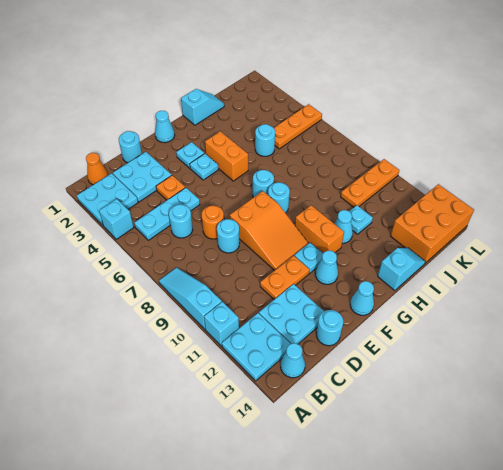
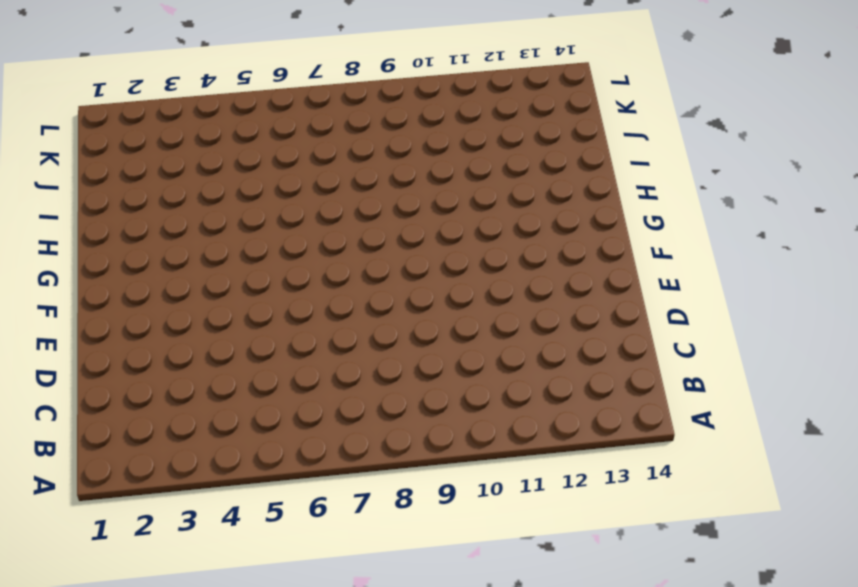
none -> cyan 2x2 plate [77,173,138,225]
none -> cyan 1x1 brick [99,199,134,239]
none -> cyan 1x3 slope [159,268,222,329]
none -> cyan 1x1 brick [204,302,239,346]

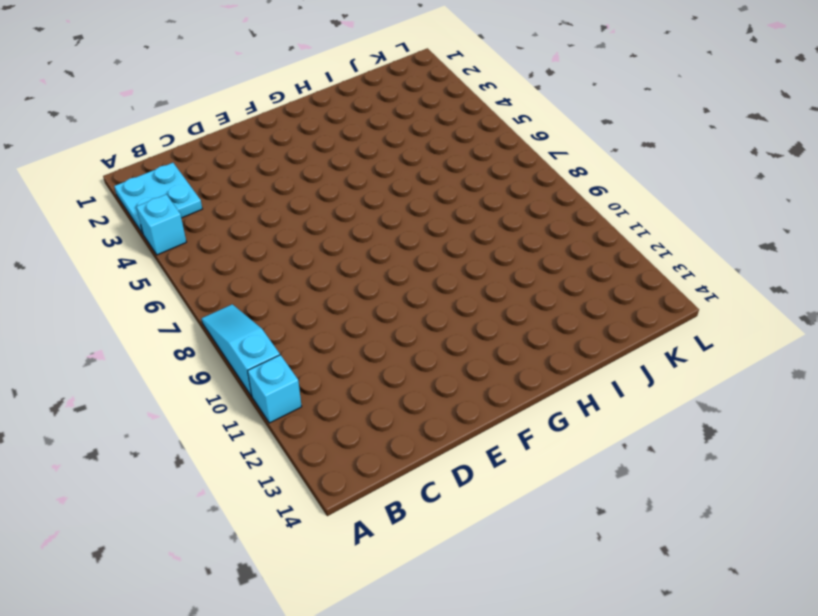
none -> cyan 2x2 plate [222,313,291,381]
none -> orange 1x1 cone [86,153,108,185]
none -> cyan 1x3 plate [134,188,200,240]
none -> cyan 1x1 cone [280,343,305,378]

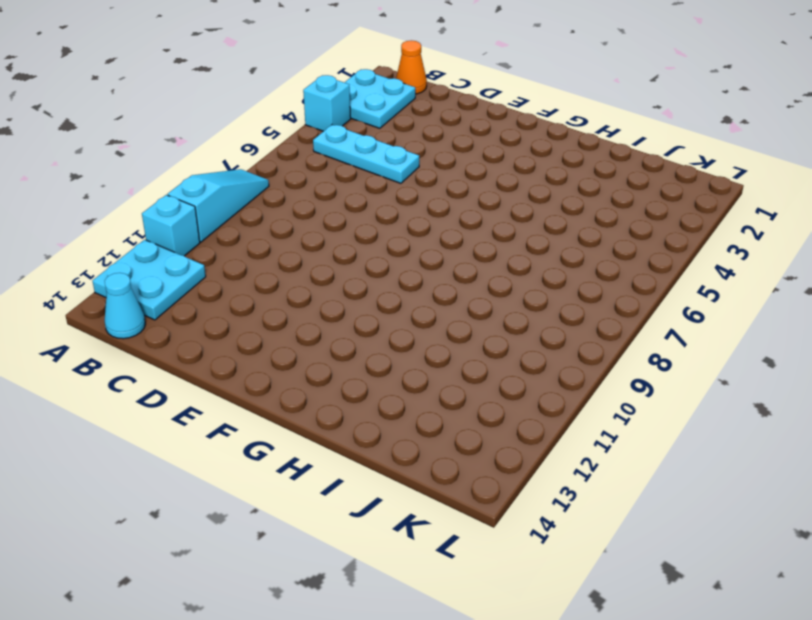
none -> cyan 2x2 plate [113,152,172,202]
none -> cyan 1x1 round brick [169,204,193,238]
none -> cyan 2x2 plate [259,284,324,344]
none -> cyan 1x1 round brick [119,131,142,163]

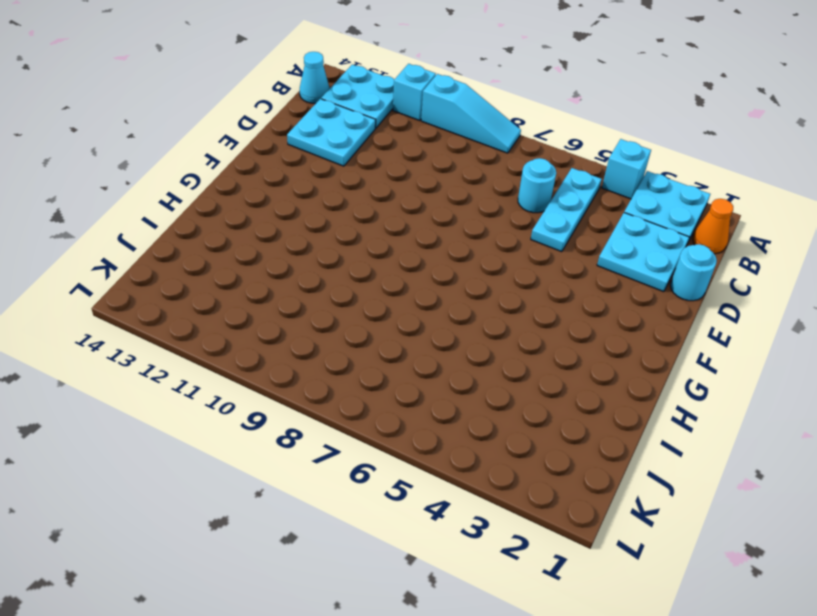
none -> orange 1x1 plate [156,175,185,200]
none -> orange 1x1 round brick [202,206,224,239]
none -> cyan 1x1 round brick [217,219,240,253]
none -> orange 1x2 plate [260,256,310,299]

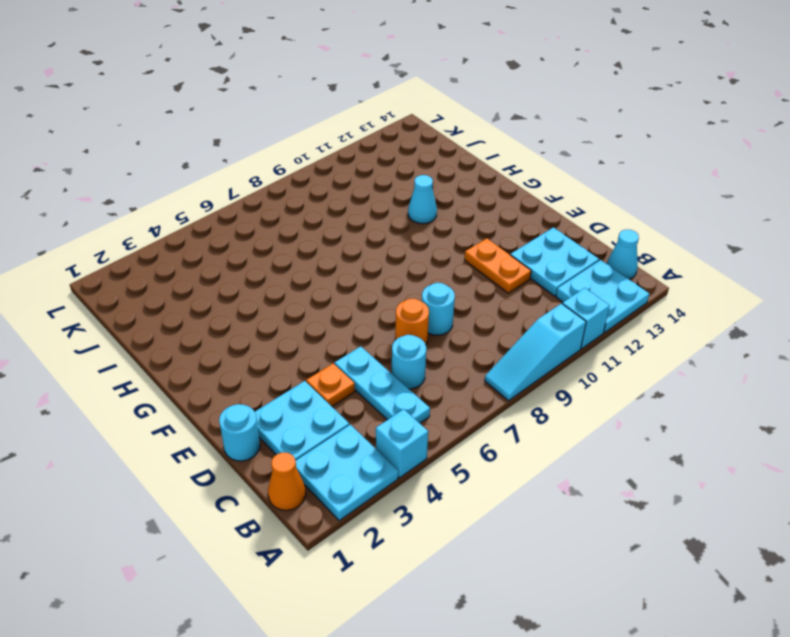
none -> cyan 1x1 round brick [316,310,343,346]
none -> orange 2x3 slope [230,191,309,271]
none -> cyan 1x1 cone [155,111,175,143]
none -> cyan 1x1 plate [176,142,204,168]

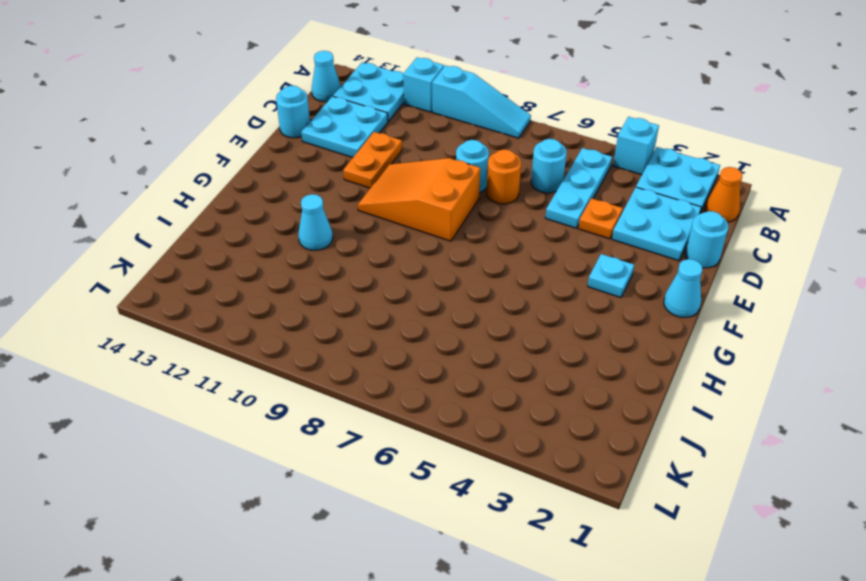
none -> cyan 1x1 plate [190,154,219,180]
none -> cyan 1x1 plate [294,243,323,273]
none -> cyan 1x1 cone [315,251,338,284]
none -> cyan 1x1 cone [350,281,374,315]

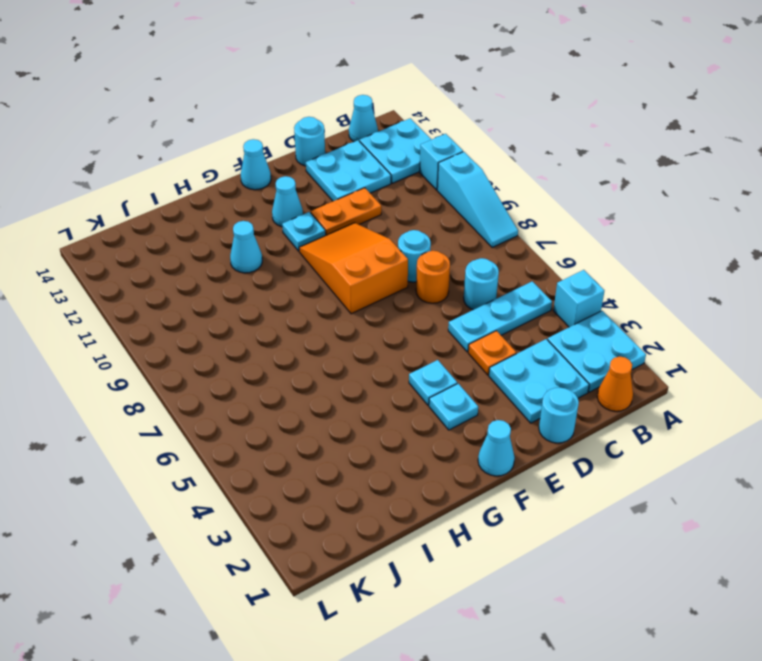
none -> orange 1x2 brick [205,131,248,181]
none -> cyan 1x1 round brick [253,170,274,198]
none -> cyan 1x1 round brick [268,183,290,213]
none -> orange 1x2 brick [295,205,344,253]

